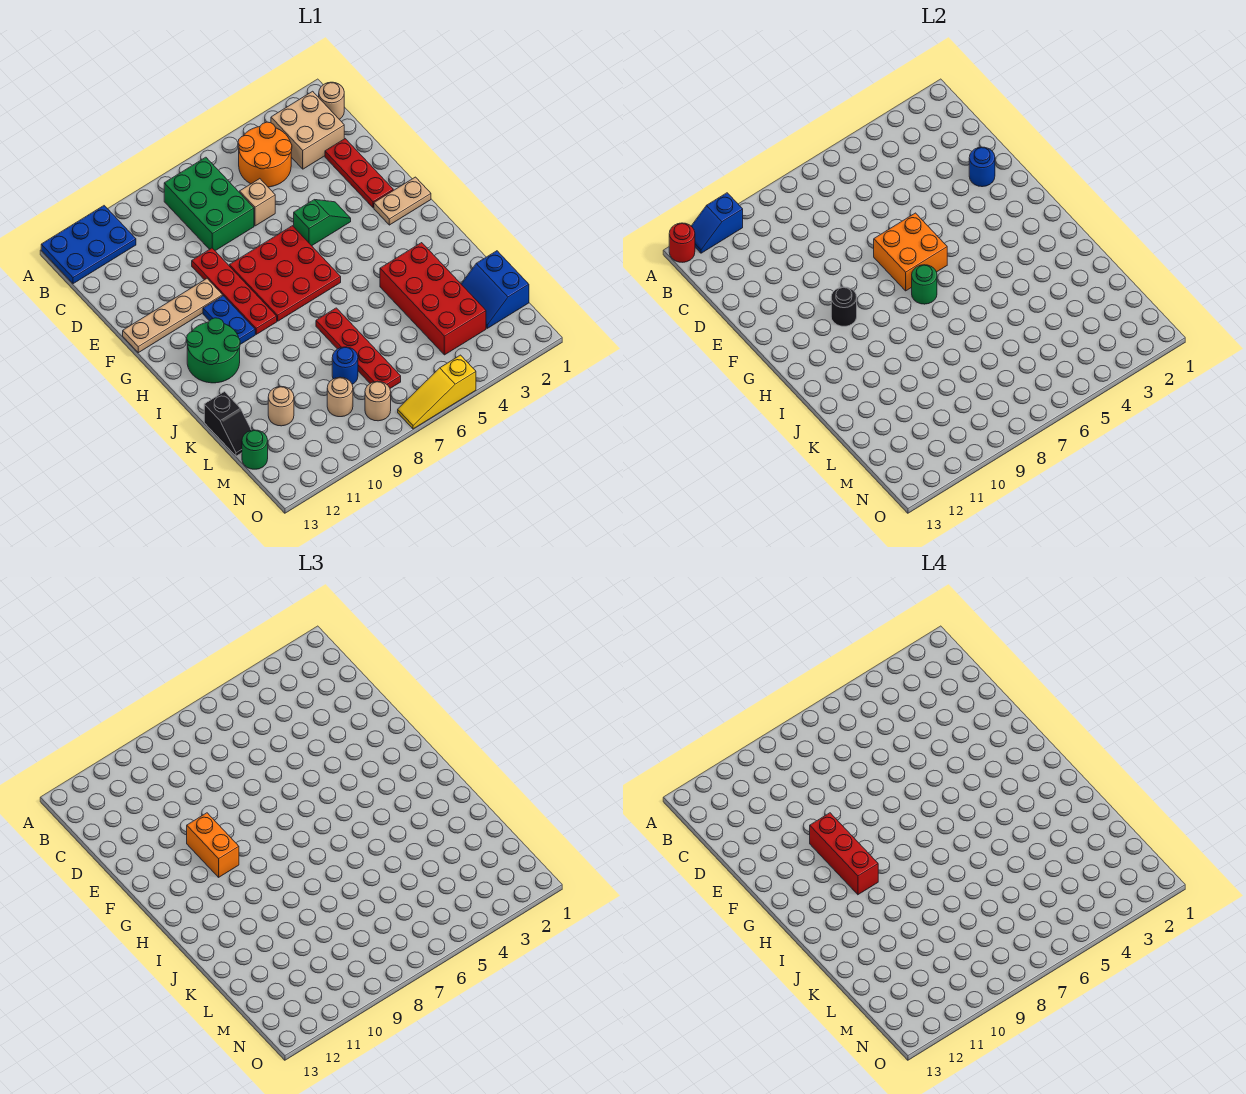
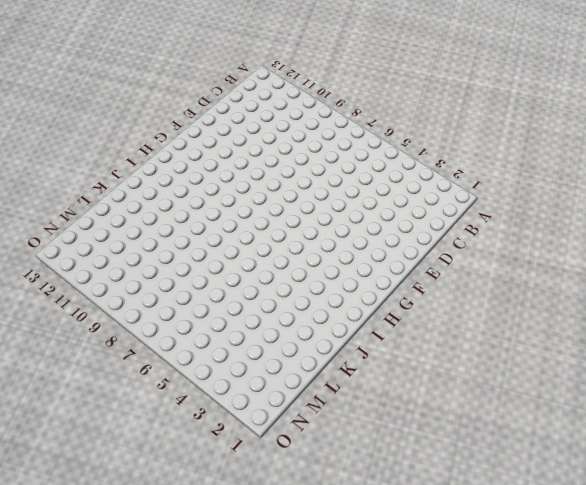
none -> blue 2x3 plate [41,206,136,284]
none -> tan 1x1 round brick [319,82,344,119]
none -> tan 2x2 brick [271,91,344,169]
none -> orange 2x2 round brick [238,122,292,187]

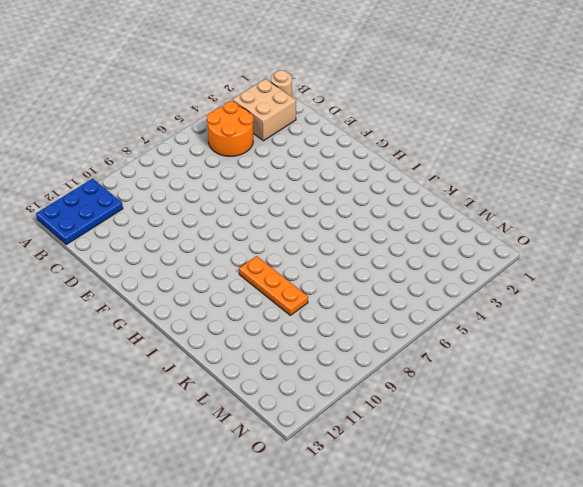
orange 1x3 plate [239,256,308,315] -> none
none -> green 2x3 brick [164,157,254,251]
none -> red 1x3 plate [325,139,393,208]
none -> tan 1x1 brick [240,179,275,226]
none -> red 1x4 plate [192,248,277,334]

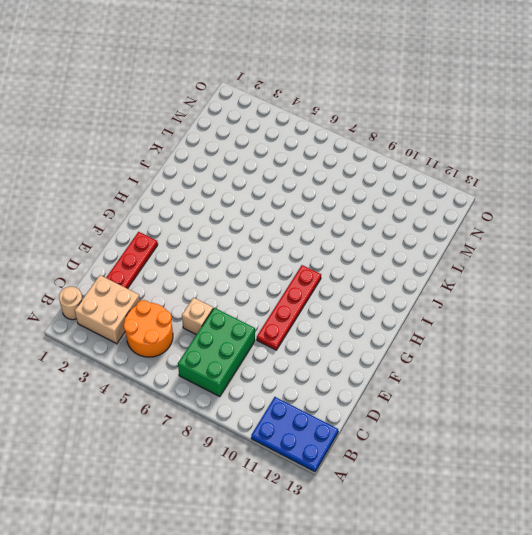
none -> green 1x2 slope [294,200,351,246]
none -> red 3x3 plate [229,226,341,321]
none -> tan 1x4 plate [123,279,223,353]
none -> tan 1x2 plate [374,177,431,225]

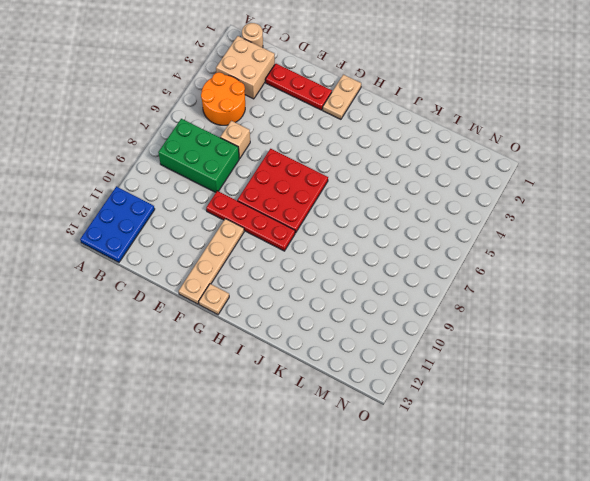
tan 1x1 plate [199,284,229,315] -> none
none -> green 1x2 slope [294,200,351,246]
none -> blue 1x2 plate [203,296,255,344]
none -> green 2x2 round brick [187,318,240,383]
none -> red 2x4 brick [380,243,486,355]

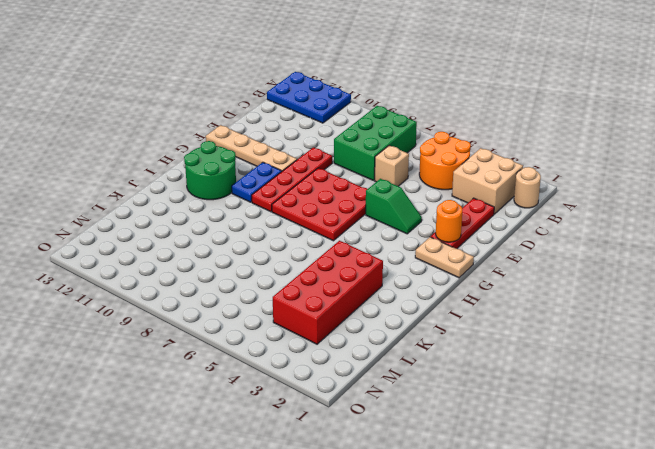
orange 1x1 round brick [436,200,462,242] -> none
none -> red 1x4 plate [316,308,401,388]
none -> black 1x2 slope [204,392,251,456]
none -> blue 2x2 slope [461,251,529,328]
none -> blue 1x1 round brick [332,347,358,384]

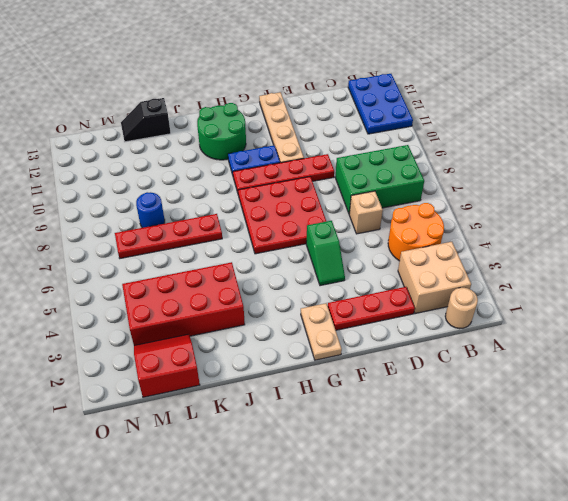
red 2x2 slope [134,334,200,397] -> blue 2x2 slope [461,251,529,328]
none -> tan 1x1 round brick [268,386,294,426]
none -> tan 1x1 round brick [327,377,353,417]
none -> green 1x1 round brick [242,430,268,469]
none -> tan 1x1 round brick [365,381,391,421]

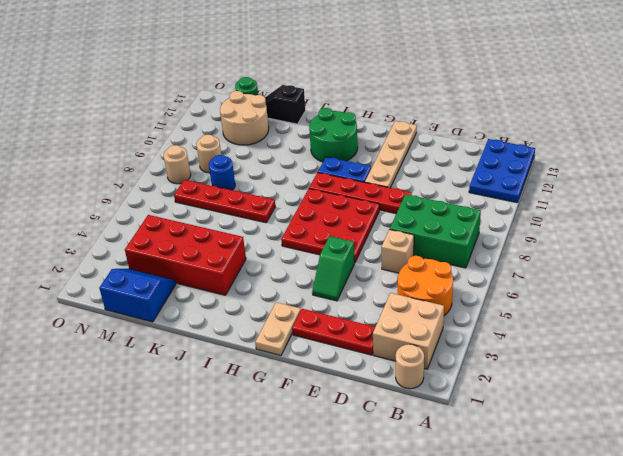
tan 2x2 round brick [220,91,269,145] -> tan 1x1 round brick [268,386,294,426]
none -> yellow 1x3 slope [398,355,476,429]
none -> blue 1x2 slope [691,193,743,253]
none -> red 1x1 round brick [669,223,695,262]
none -> blue 1x1 round brick [969,147,995,187]

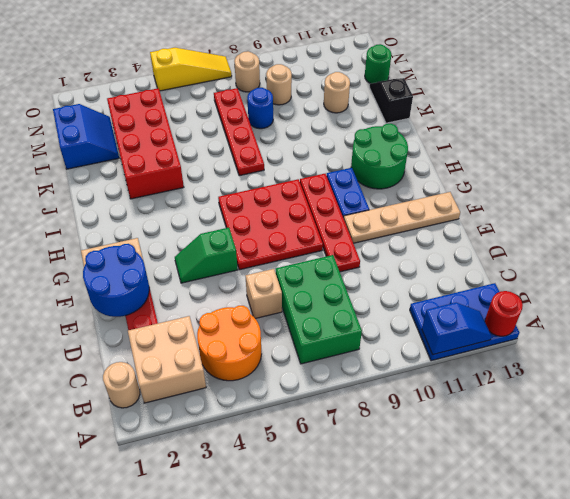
blue 2x2 round brick [83,244,149,317] -> blue 1x1 round brick [969,147,995,187]
none -> orange 2x2 brick [874,213,947,291]
none -> black 1x1 round brick [831,287,857,326]
none -> green 1x1 round brick [912,265,937,304]
none -> orange 1x2 brick [187,813,239,877]

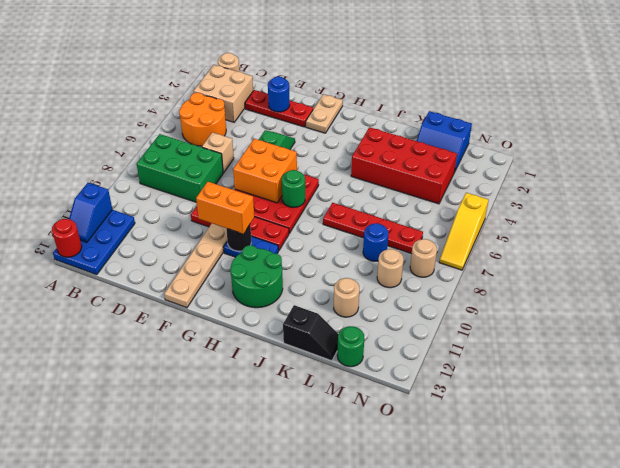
none -> red 1x3 brick [810,813,878,895]

